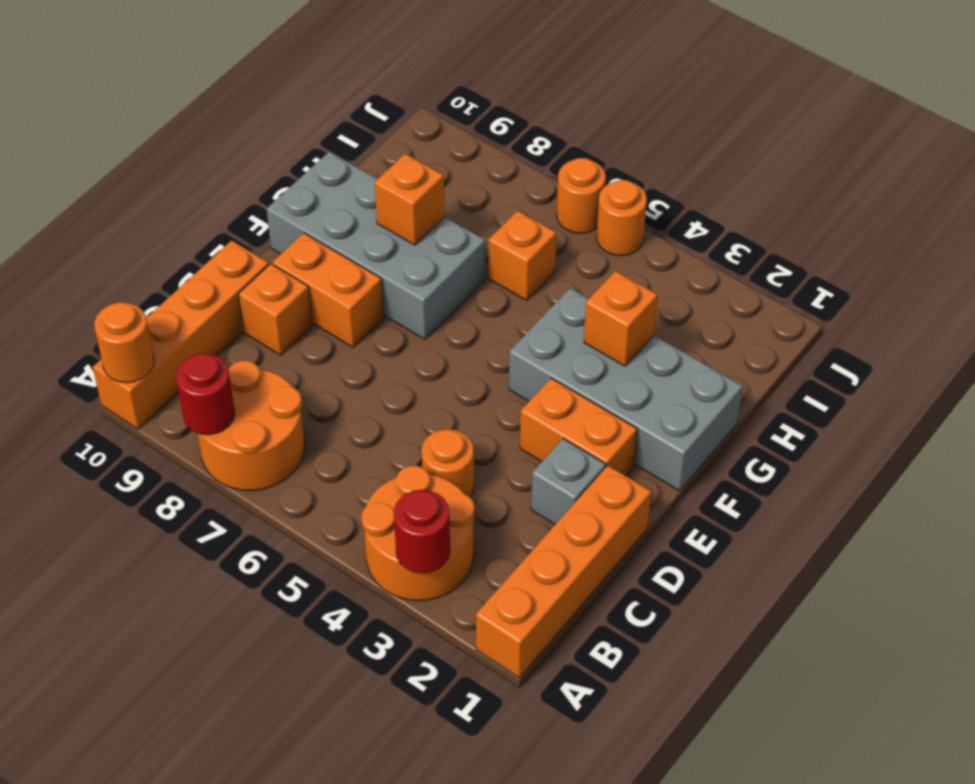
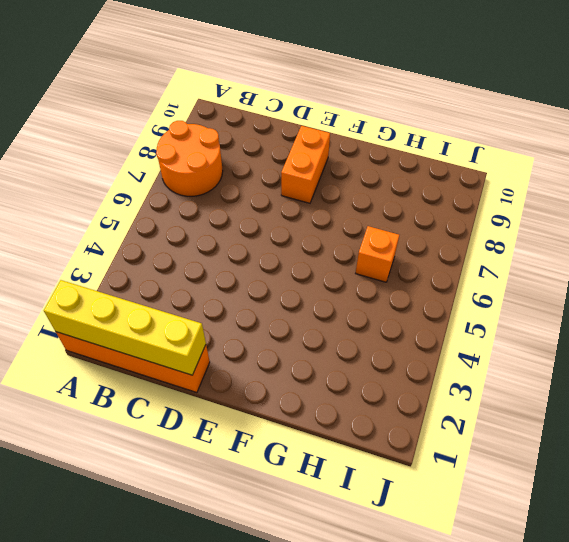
yellow 1x4 brick [44,280,206,375] -> none
none -> orange 2x2 round brick [362,466,474,601]
none -> orange 1x4 brick [93,240,269,429]
none -> orange 1x1 round brick [421,429,474,498]

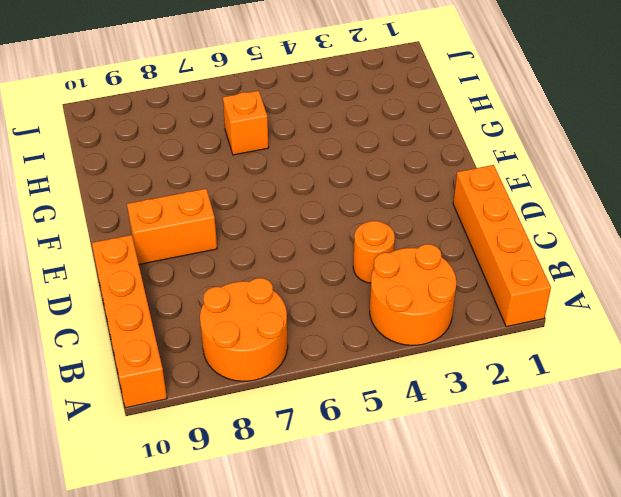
none -> grey 1x1 brick [531,439,606,524]
none -> orange 1x1 brick [239,264,312,355]
none -> orange 1x2 brick [520,378,637,476]

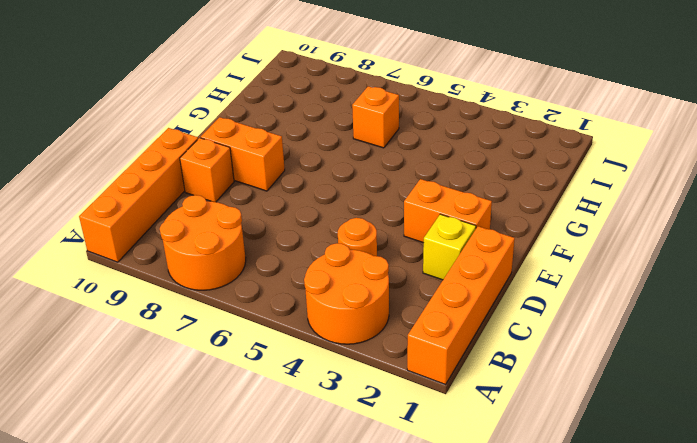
yellow 1x1 brick [423,214,476,280] -> grey 1x1 brick [531,439,606,524]
none -> grey 2x4 brick [509,288,743,491]
none -> grey 2x4 brick [267,152,485,339]
none -> orange 1x1 round brick [597,180,647,256]

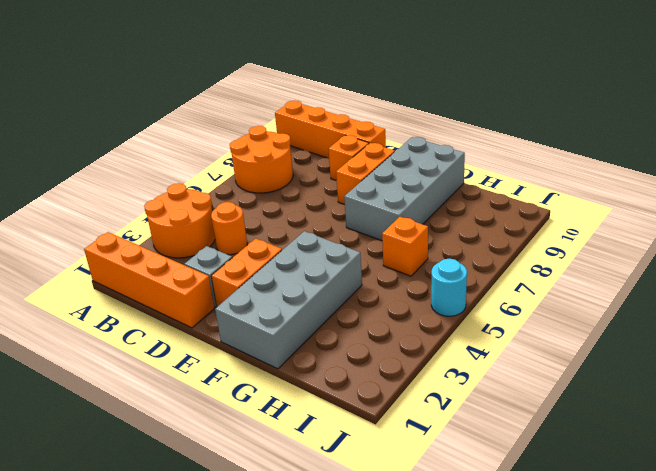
cyan 1x1 round brick [431,259,467,316] -> orange 1x1 round brick [597,180,647,256]
none -> orange 1x1 round brick [557,158,606,233]
none -> red 1x1 round brick [394,490,450,573]
none -> red 1x1 round brick [176,354,235,435]

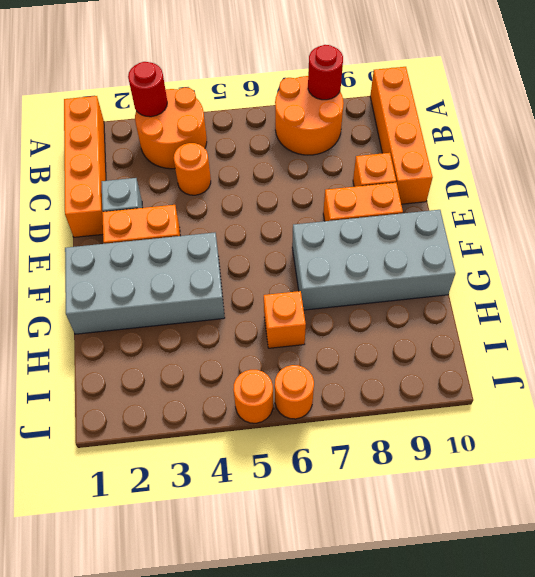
none -> orange 1x1 round brick [94,302,154,383]
none -> orange 1x1 brick [584,271,658,366]
none -> orange 1x1 brick [374,154,445,245]

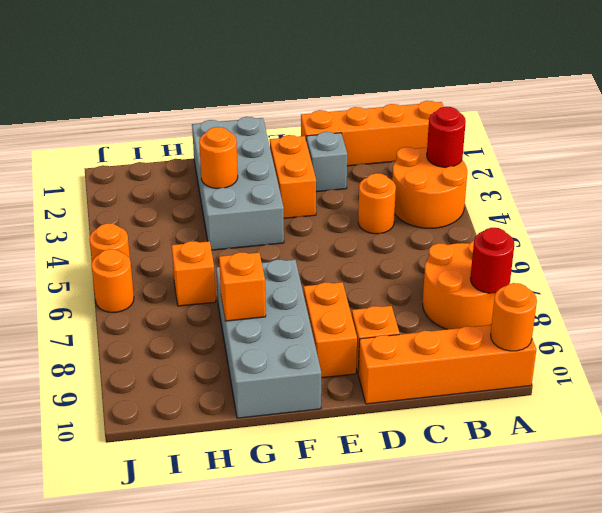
orange 1x1 round brick [199,127,238,188] -> orange 1x1 brick [584,271,658,366]

